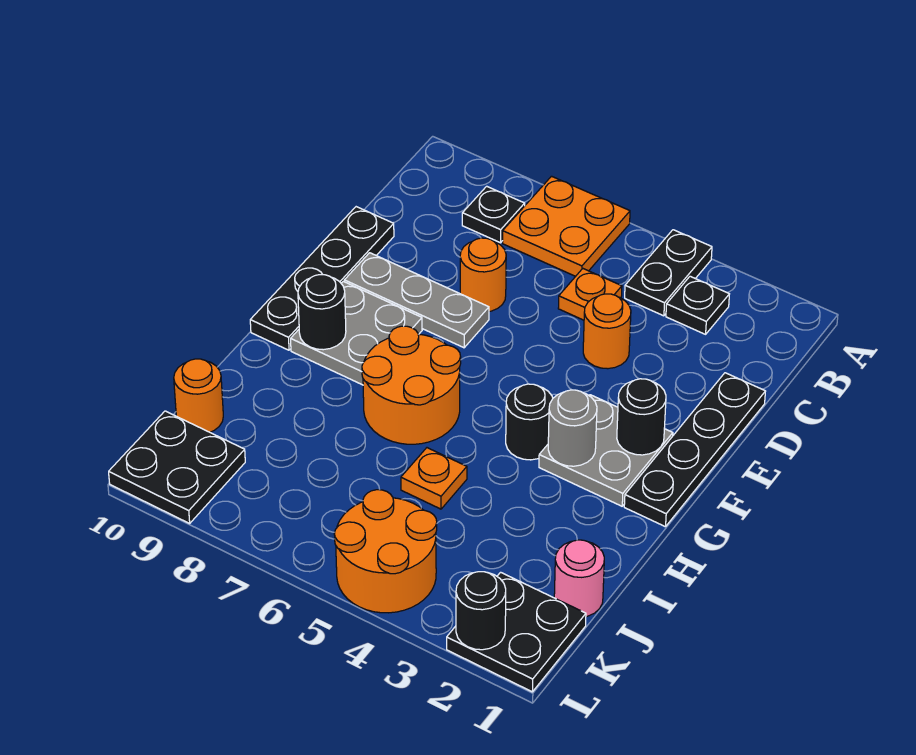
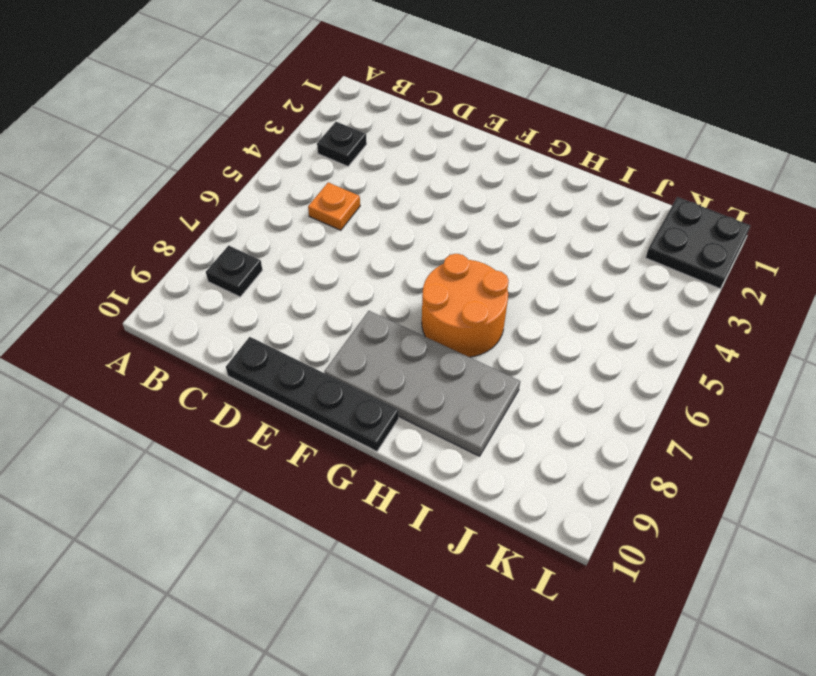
grey 2x4 plate [325,311,520,456] -> grey 2x2 plate [291,281,422,385]
none -> black 1x2 plate [625,230,712,316]
none -> orange 2x2 plate [503,176,630,276]
none -> black 1x4 plate [624,373,766,527]

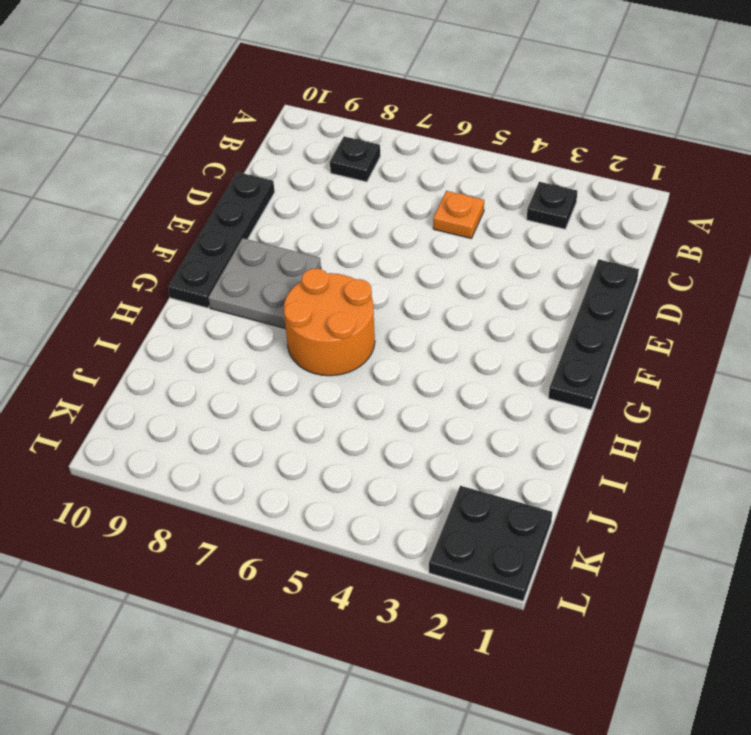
none -> black 1x2 plate [625,230,712,316]
none -> orange 2x2 plate [503,176,630,276]
none -> orange 1x1 round brick [583,294,631,369]

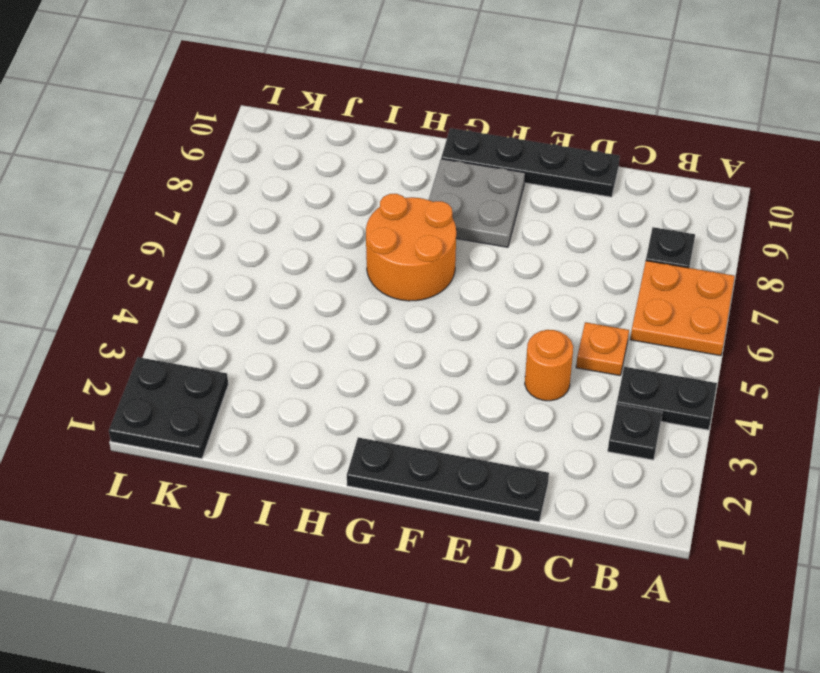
none -> orange 1x1 round brick [460,238,506,311]
none -> grey 1x3 plate [344,253,489,348]
none -> grey 2x2 plate [539,395,673,506]

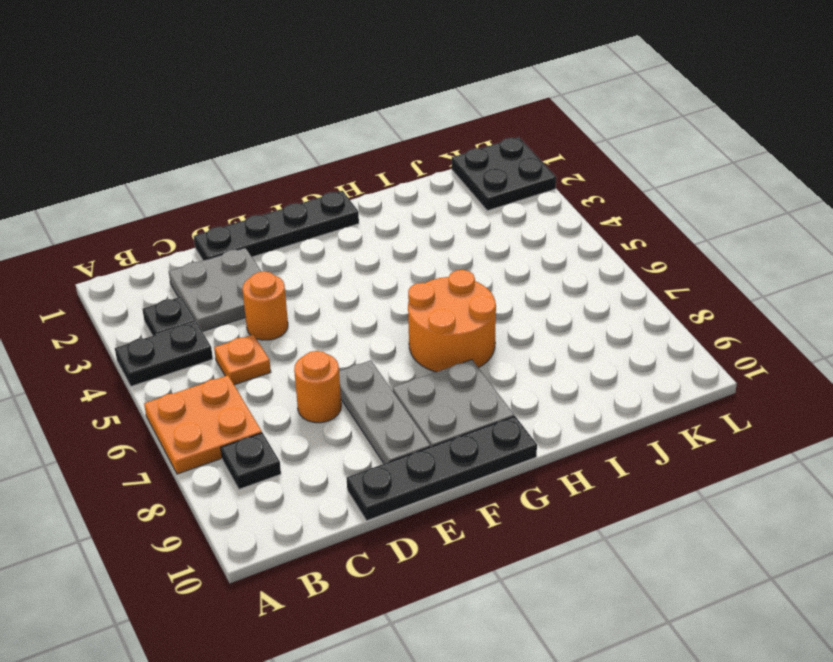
grey 2x2 plate [169,248,261,332] -> grey 2x2 plate moved to [539,395,673,506]
none -> black 1x1 round brick [506,384,553,460]
none -> orange 1x1 plate [401,448,467,509]
none -> pink 1x1 round brick [554,540,604,616]

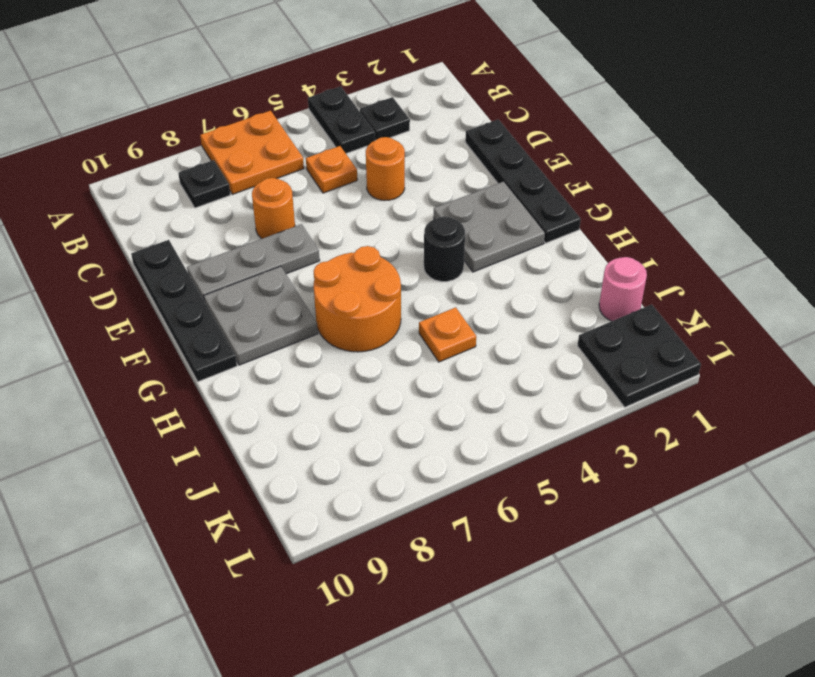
none -> orange 1x1 round brick [174,359,223,432]
none -> orange 2x2 round brick [334,490,437,613]
none -> black 2x2 plate [109,411,245,523]

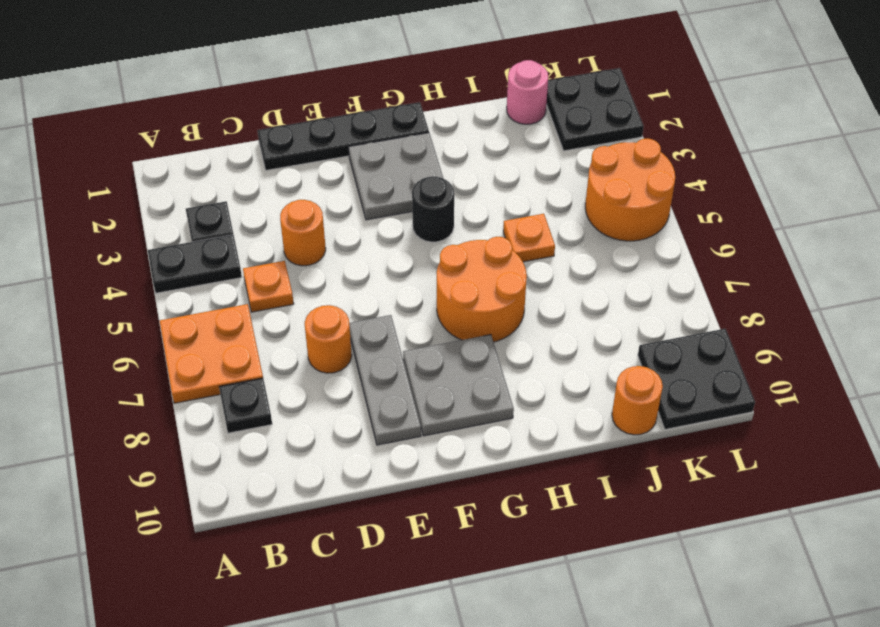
none -> black 1x4 plate [250,207,394,350]
none -> black 1x1 round brick [617,379,666,455]
none -> grey 1x1 round brick [548,390,597,466]

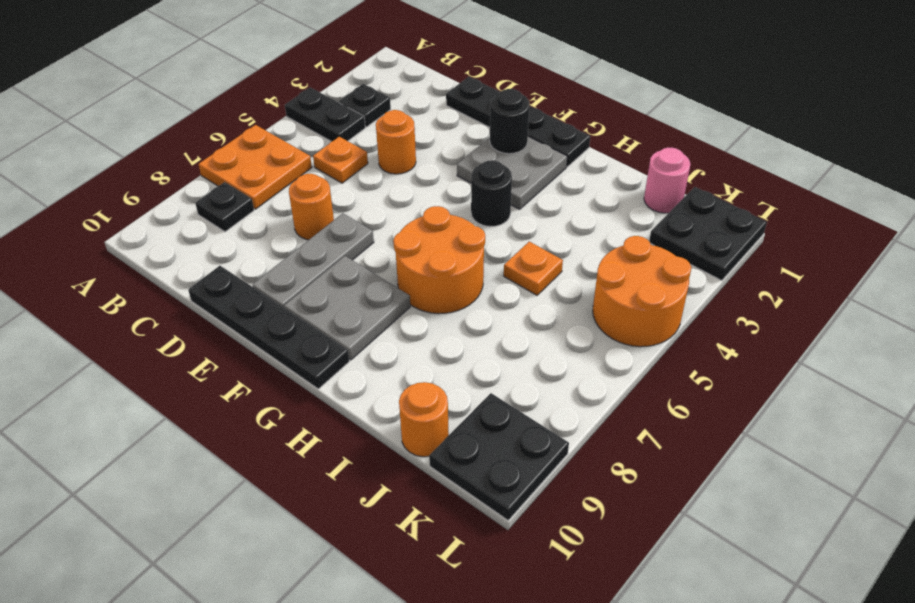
none -> grey 1x1 round brick [548,390,597,466]
none -> black 1x1 round brick [298,275,346,350]
none -> black 1x1 round brick [456,572,506,650]

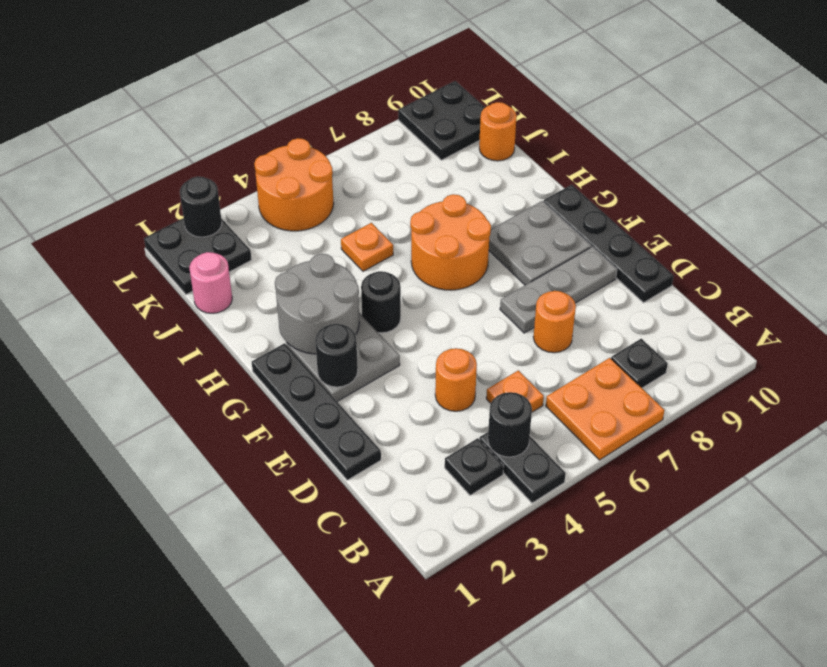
black 1x1 round brick [488,392,532,457] -> black 1x1 round brick moved to [298,275,346,350]
grey 2x2 round brick [275,254,359,354] -> grey 1x1 round brick [548,390,597,466]

